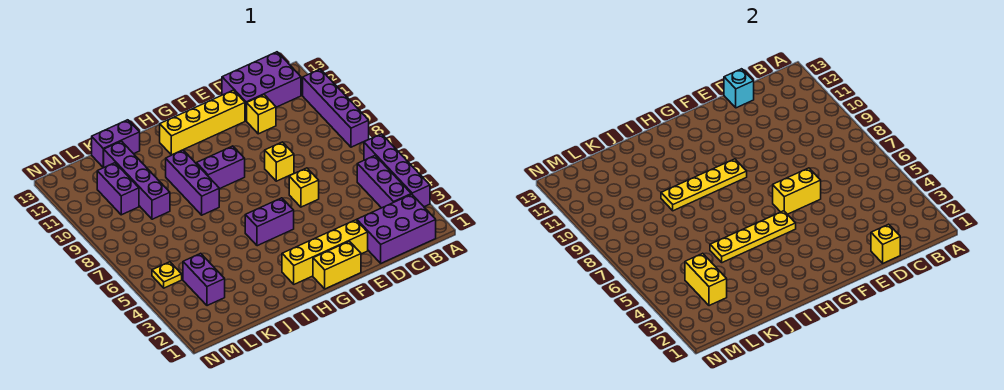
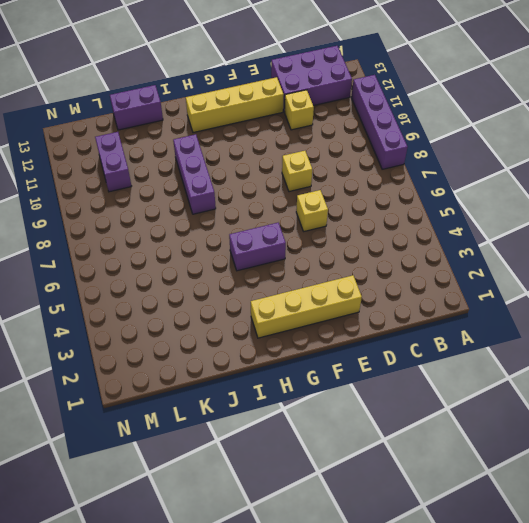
none -> purple 1x4 brick [364,134,430,207]
none -> purple 2x3 brick [357,194,436,263]
none -> purple 1x3 brick [357,156,411,208]

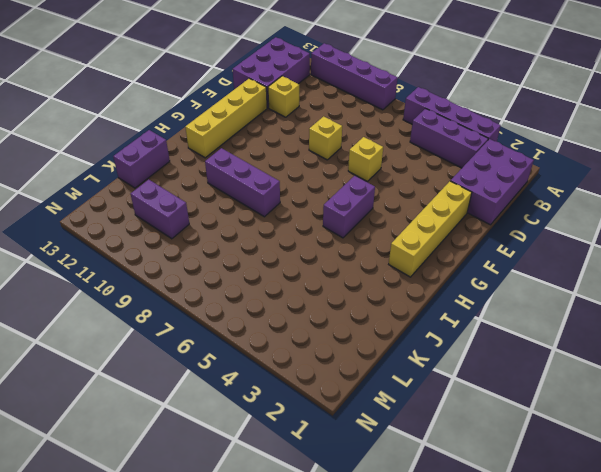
none -> yellow 1x2 brick [313,241,361,289]
none -> purple 1x2 brick [196,146,245,189]
none -> purple 1x4 brick [104,141,170,219]

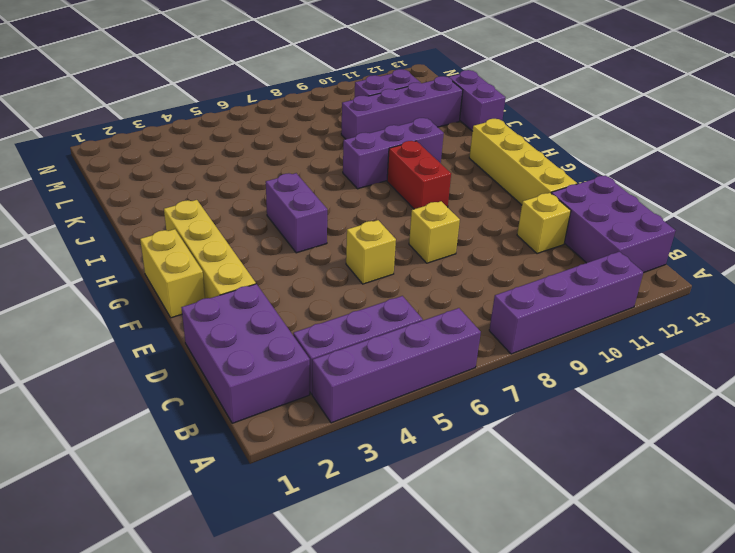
red 1x2 brick [387,141,451,209] -> purple 1x2 brick [196,146,245,189]
none -> purple 1x2 brick [183,253,225,306]
none -> yellow 1x1 plate [152,262,182,288]
none -> yellow 1x1 brick [871,224,900,263]

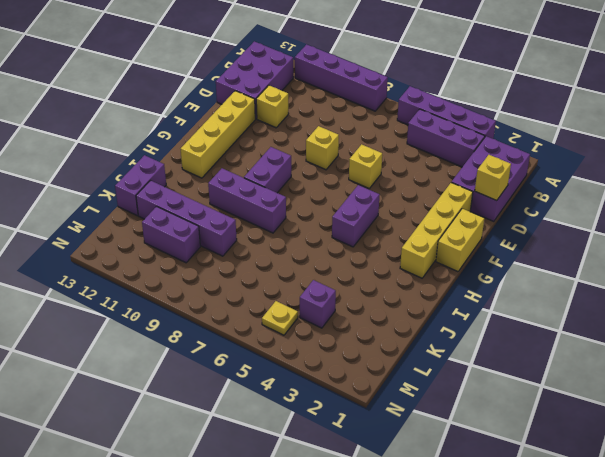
purple 1x1 brick [300,280,336,328] -> purple 1x2 brick [183,253,225,306]
none -> cyan 1x1 brick [724,69,754,108]
none -> yellow 1x2 brick [773,168,821,214]
none -> yellow 1x4 plate [710,211,796,263]

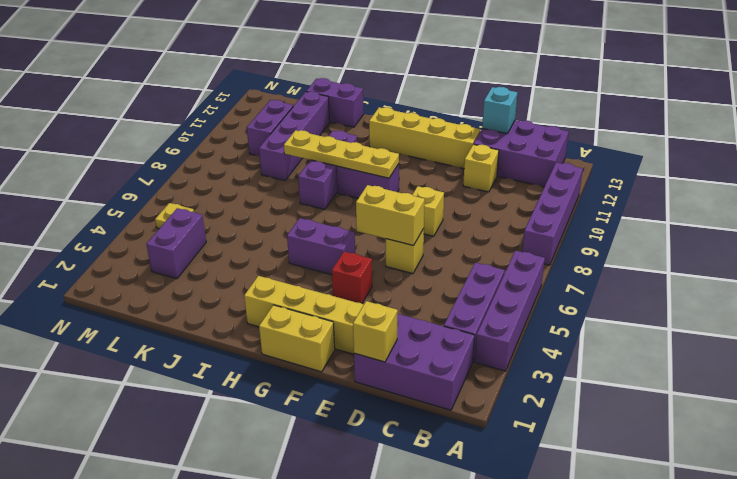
red 1x1 brick [332,252,372,303] -> none
none -> yellow 1x4 plate [710,211,796,263]
none -> yellow 1x2 brick [685,253,727,306]

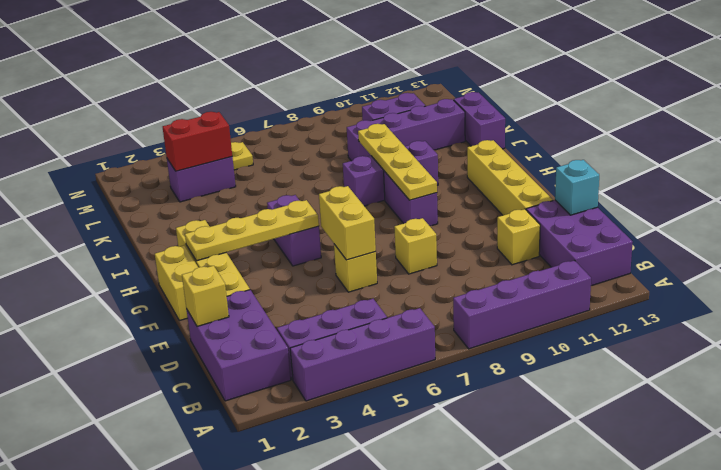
yellow 1x4 plate [185,200,319,261] -> yellow 1x4 plate turned to [710,211,796,263]
red 1x2 brick [163,112,232,171] -> yellow 1x2 brick [685,253,727,306]

